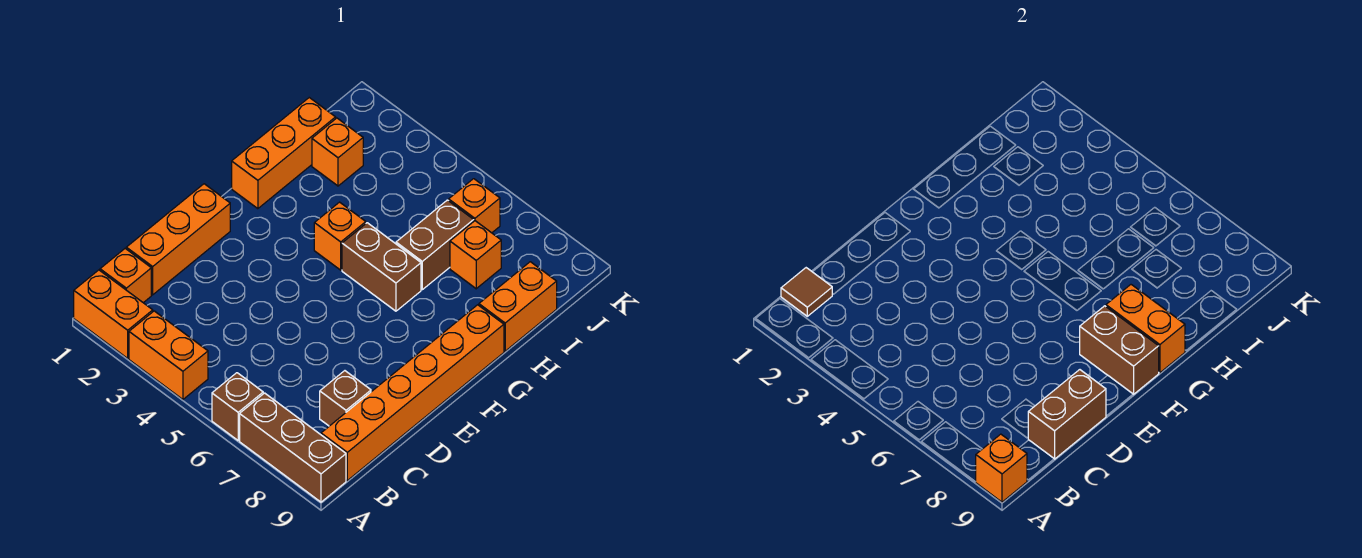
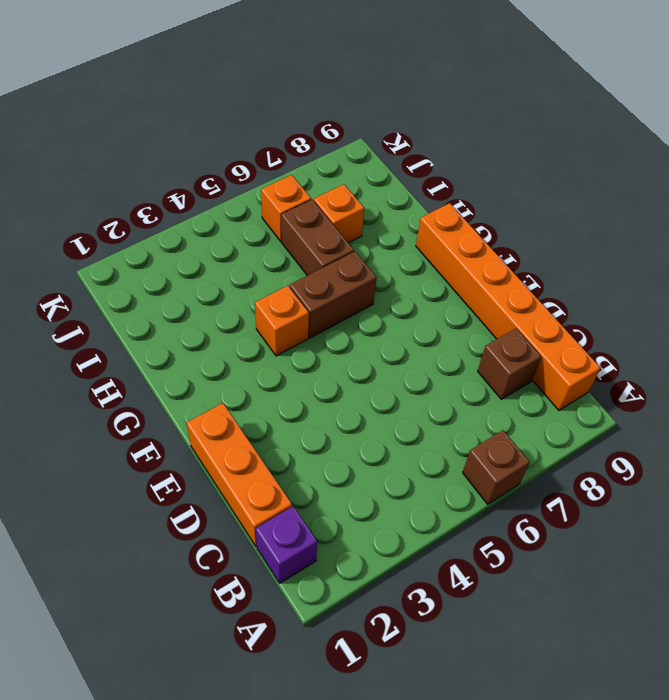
purple 1x1 brick [256,506,317,583] -> orange 1x1 brick [100,249,151,303]
none -> orange 1x2 brick [74,270,153,358]
none -> orange 1x2 brick [129,311,208,399]
none -> brown 1x3 brick [240,393,346,502]

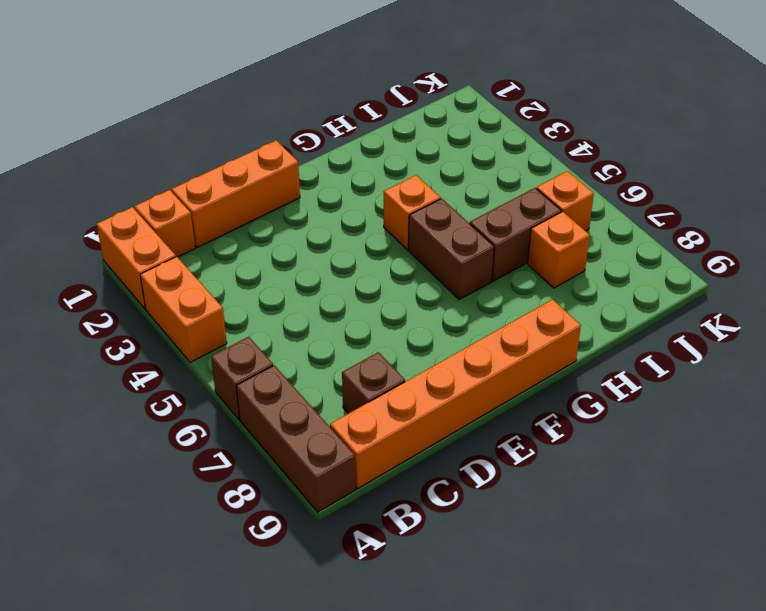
none -> orange 1x3 brick [232,98,336,209]
none -> orange 1x2 brick [479,262,557,351]
none -> orange 1x1 brick [312,118,363,186]

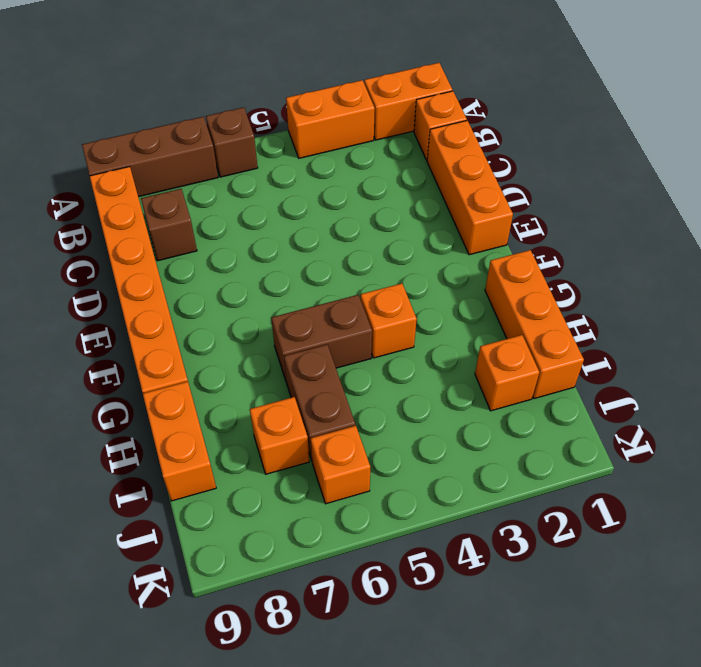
none -> orange 1x1 brick [976,434,1027,502]
none -> brown 1x1 tile [781,268,832,316]
none -> brown 1x2 brick [1028,370,1106,459]

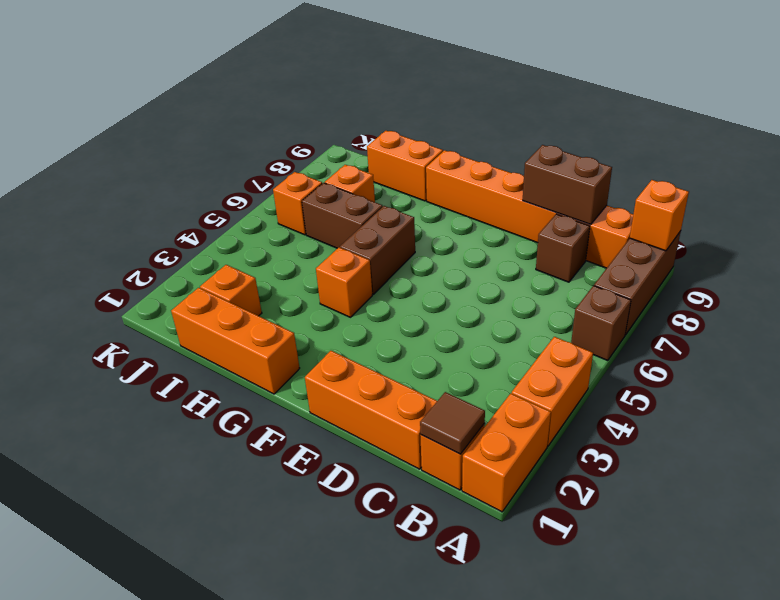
none -> brown 1x2 brick [1080,306,1159,394]
none -> orange 1x2 brick [1106,285,1185,373]

